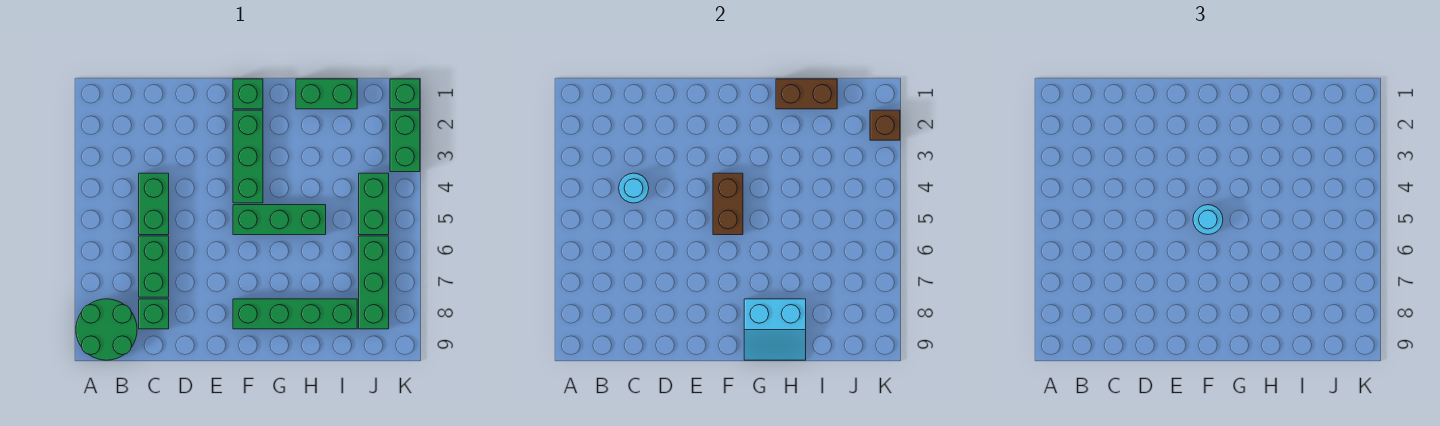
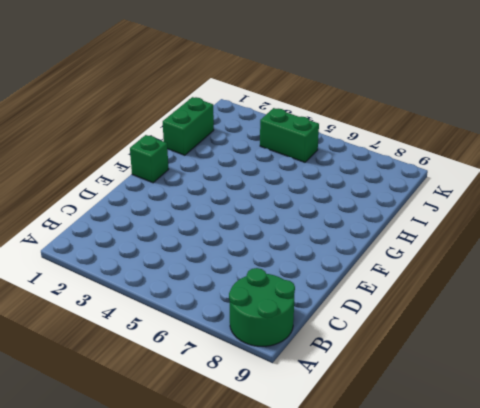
none -> green 1x2 brick [139,173,169,235]
none -> green 1x2 brick [139,236,169,297]
none -> green 1x1 brick [139,299,169,329]

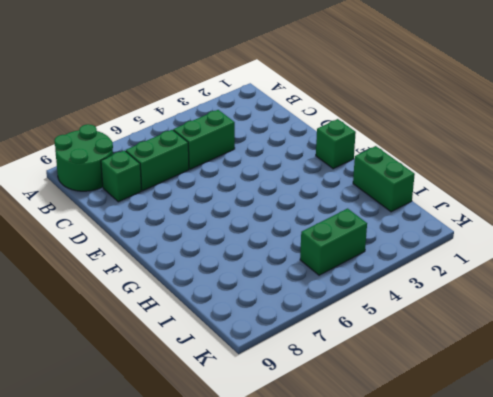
none -> green 1x3 brick [233,110,263,203]
none -> green 1x3 brick [233,205,326,235]
none -> green 1x4 brick [233,299,357,329]

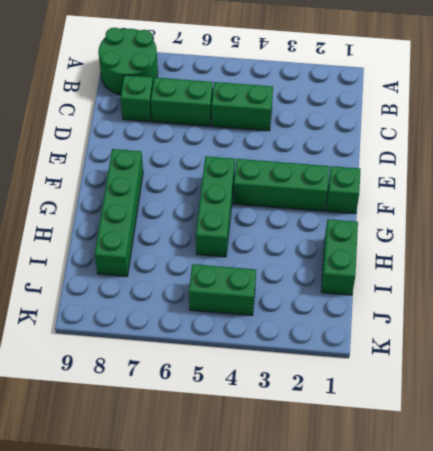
none -> green 1x3 brick [359,236,389,329]
none -> green 1x1 brick [390,79,420,109]
none -> green 1x2 brick [390,110,420,172]

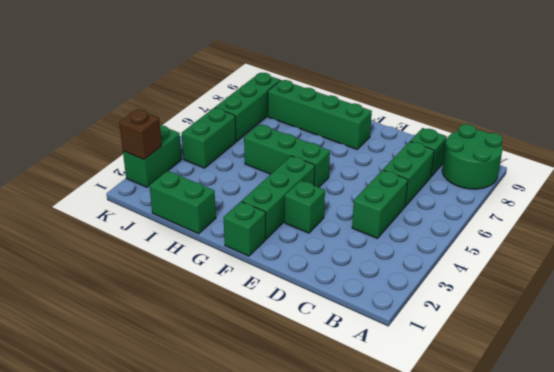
green 1x1 brick [285,180,325,233] -> green 1x1 brick moved to [390,79,420,109]
none -> cyan 1x1 round brick [619,173,649,203]
none -> brown 1x2 brick [713,173,743,235]
none -> cyan 2x2 slope [744,299,806,360]

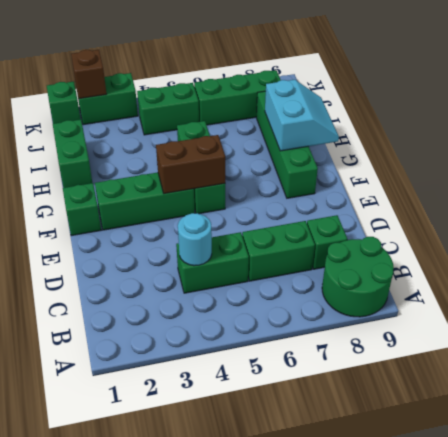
none -> brown 1x2 brick [776,79,837,109]
none -> cyan 1x1 round brick [1193,205,1223,235]

